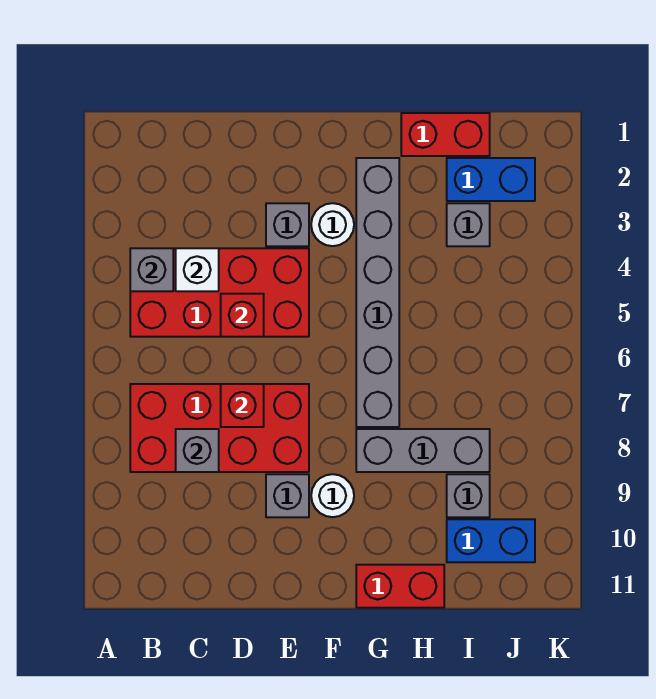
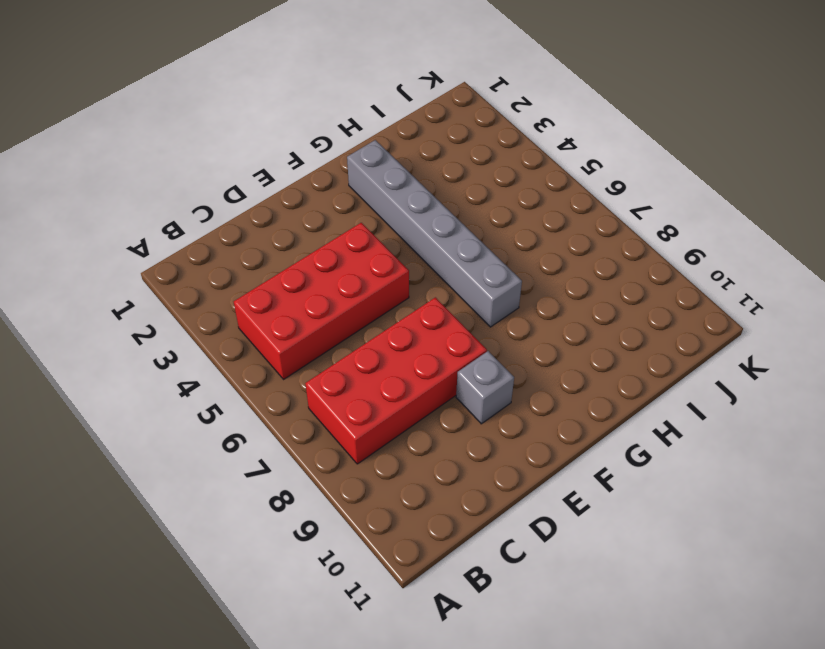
none -> grey 1x1 brick [266,203,309,246]
none -> white 1x1 round brick [311,203,354,246]
none -> white 1x1 round brick [311,474,354,517]

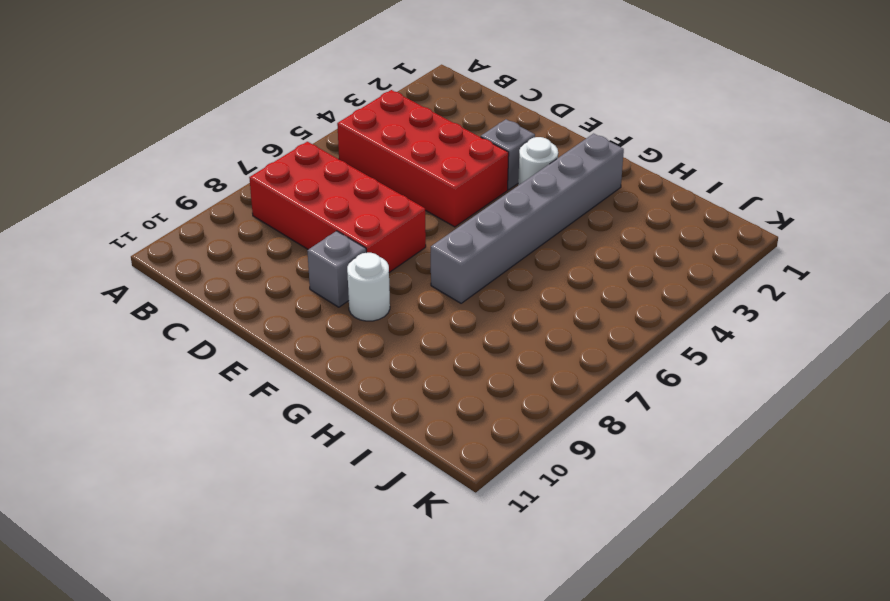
none -> grey 1x3 brick [356,429,490,472]
none -> red 1x2 brick [356,565,444,608]
none -> red 1x2 brick [401,113,490,156]

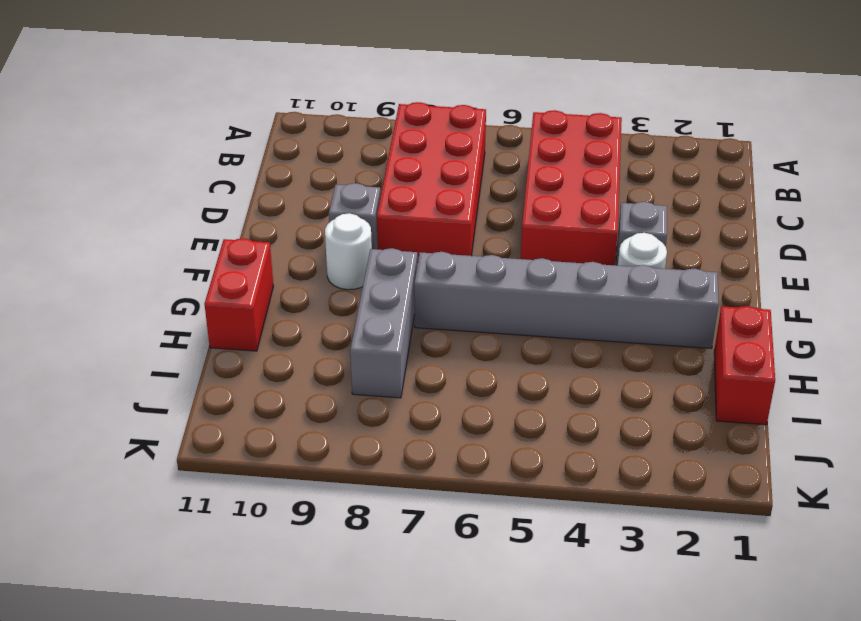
none -> blue 1x2 brick [447,158,535,201]
none -> grey 1x1 brick [447,203,490,246]
none -> grey 1x1 brick [447,474,490,517]

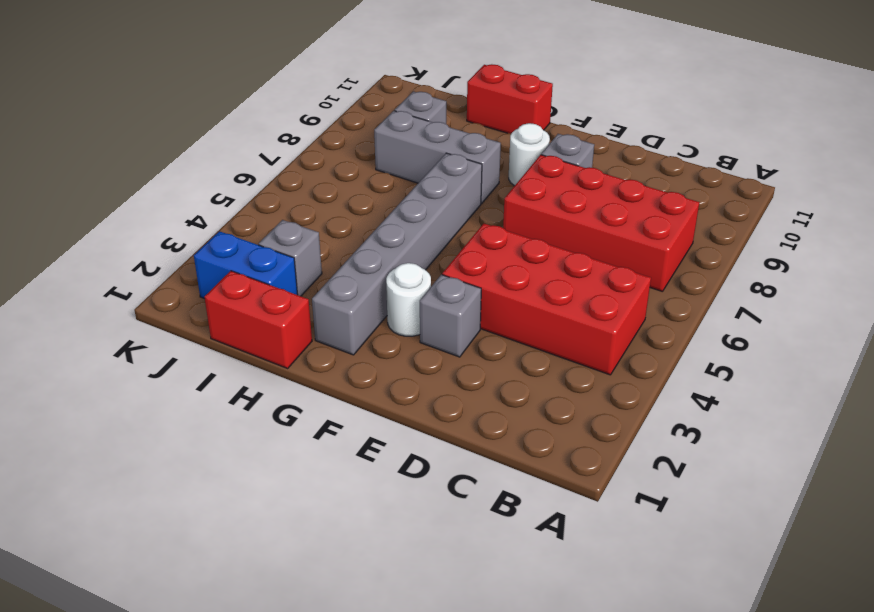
none -> blue 1x2 brick [447,519,535,562]
none -> grey 1x1 brick [130,248,173,291]
none -> white 1x1 brick [176,248,219,291]

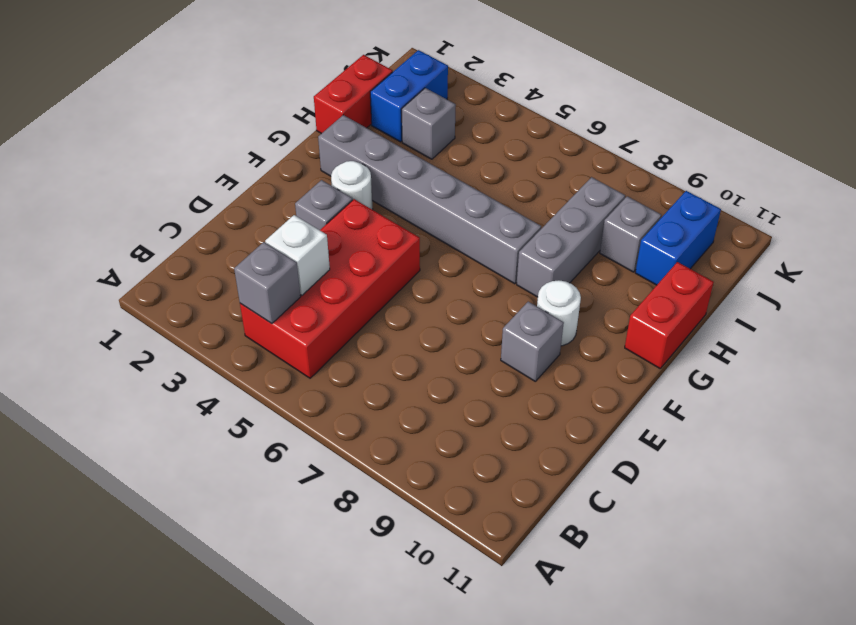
none -> red 2x4 brick [130,384,309,472]
none -> grey 1x1 brick [176,429,219,472]
none -> red 1x1 brick [221,294,264,337]

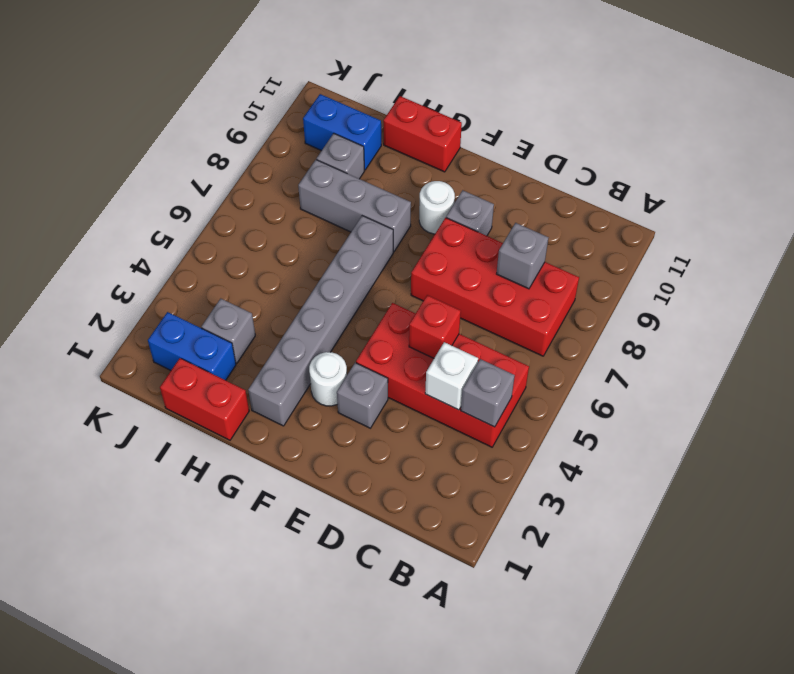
none -> red 1x1 brick [221,384,264,427]

